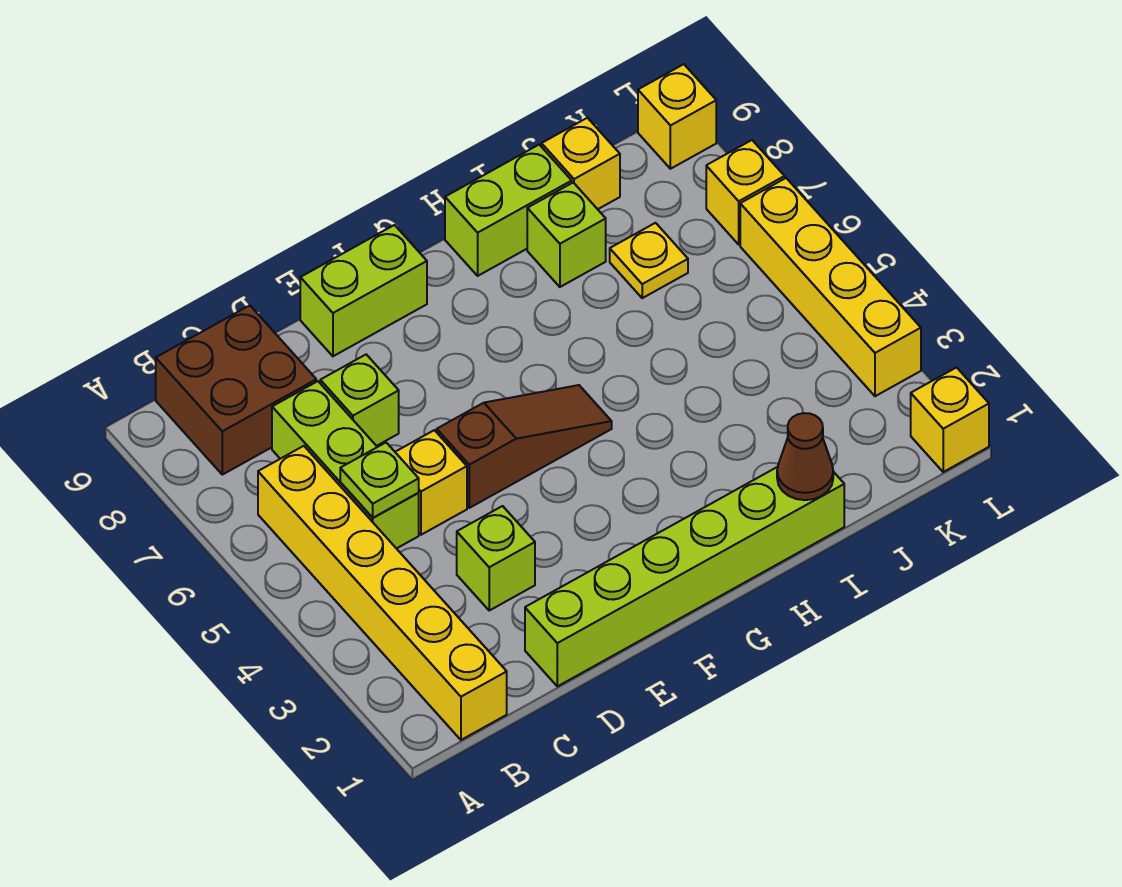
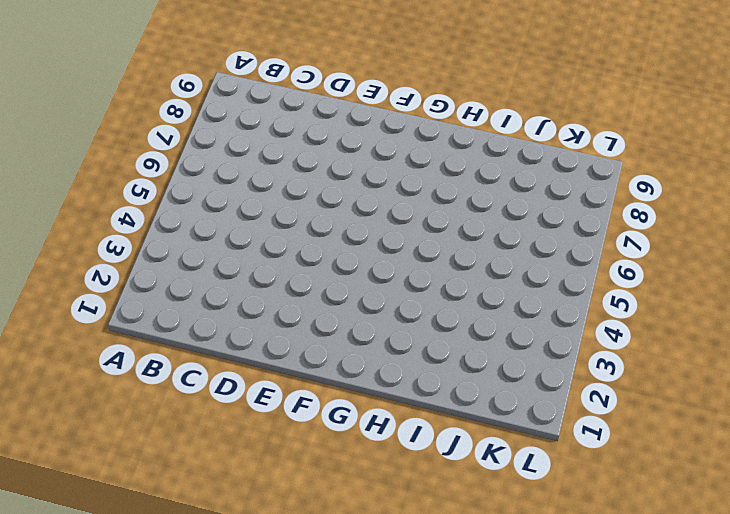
none -> yellow 1x6 brick [258,446,507,740]
none -> brown 2x2 brick [156,305,316,475]
none -> lime 1x3 brick [272,381,419,549]

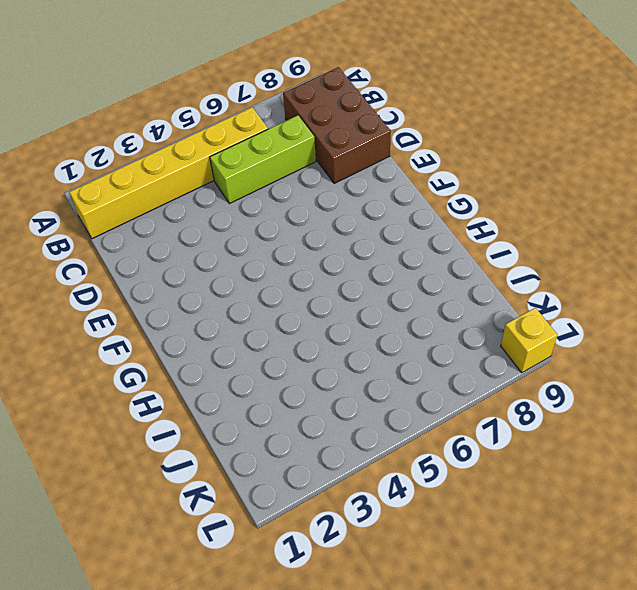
brown 2x3 brick [283,67,391,183] -> brown 2x2 brick [156,305,316,475]
none -> lime 1x6 brick [525,467,844,686]
none -> lime 1x1 brick [457,506,535,610]
none -> yellow 1x1 brick [395,430,467,535]

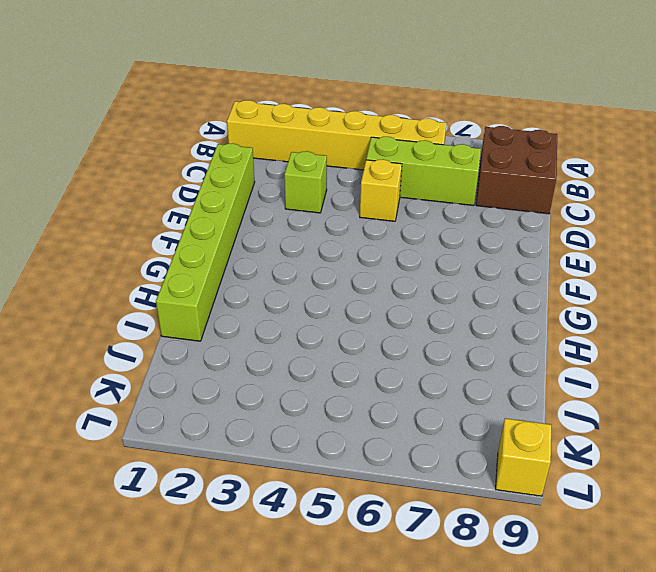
none -> lime 1x1 brick [320,355,399,446]
none -> brown 1x3 slope [437,385,612,508]
none -> lime 1x2 brick [300,225,427,356]

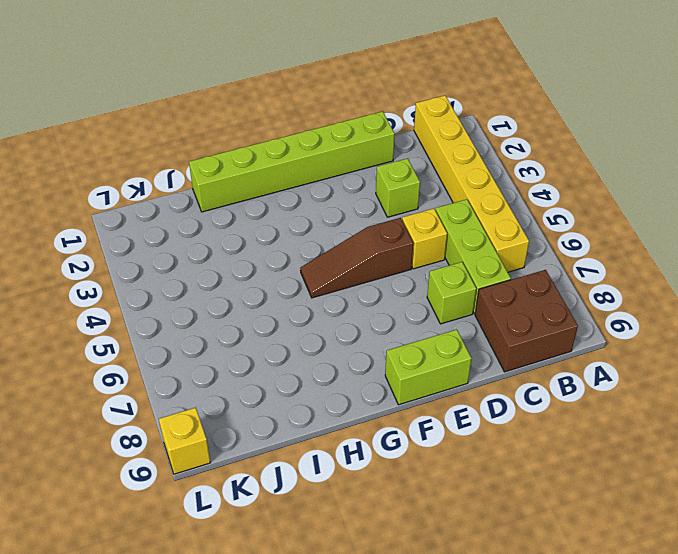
none -> lime 1x2 brick [445,145,572,276]
none -> lime 1x1 brick [527,183,606,287]
none -> yellow 1x1 plate [610,223,688,298]

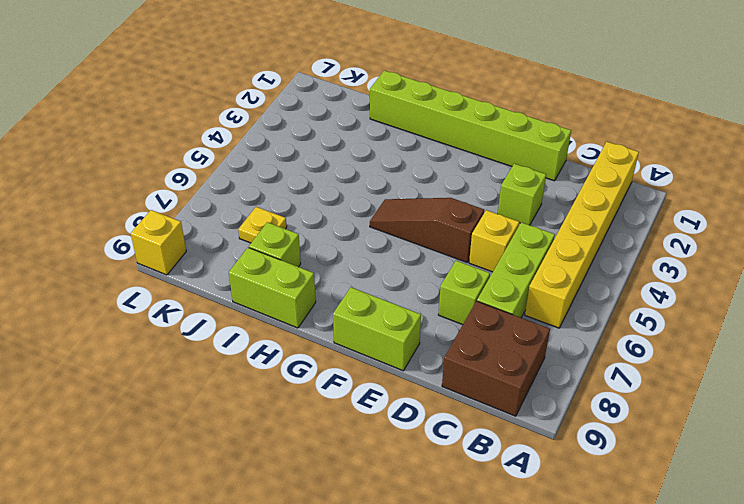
none -> yellow 1x1 brick [542,118,620,209]
none -> yellow 1x1 brick [911,368,989,472]
none -> yellow 1x4 brick [740,178,921,396]

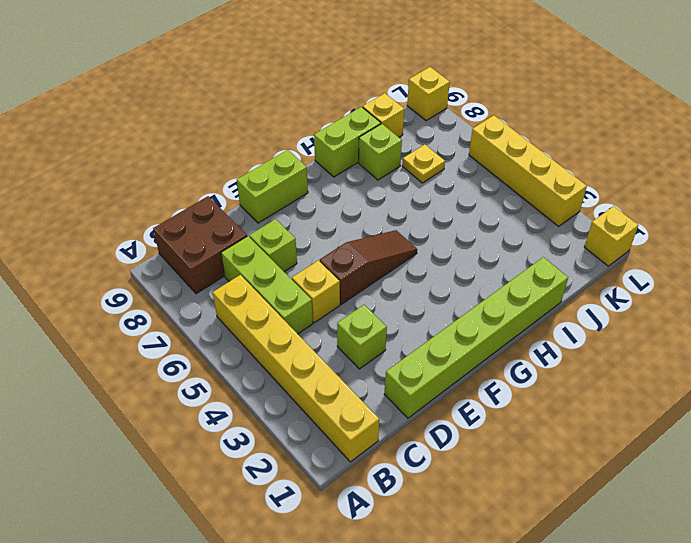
none -> yellow 1x1 brick [706,140,785,244]
none -> lime 1x1 plate [340,443,419,518]
none -> brown 1x1 cone [777,413,833,500]

